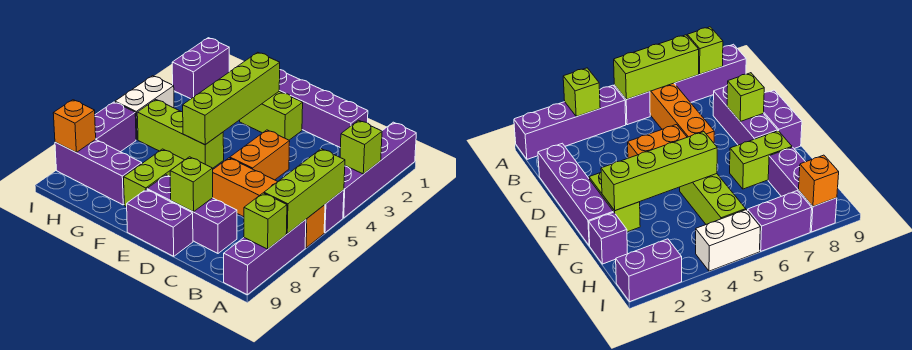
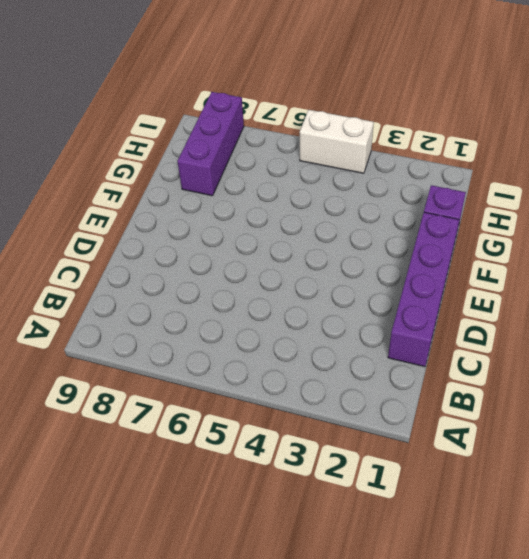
none -> purple 1x4 brick [343,122,416,218]
none -> purple 1x1 brick [324,190,344,233]
none -> orange 1x4 brick [213,158,325,248]

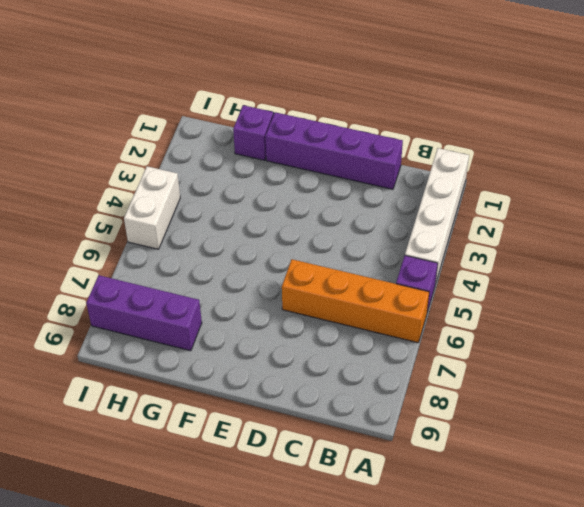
white 1x4 brick [405,148,469,284] -> purple 1x4 brick [343,122,416,218]
none -> purple 1x3 brick [224,220,306,295]
none -> purple 1x3 brick [147,175,237,253]
none -> orange 1x2 brick [230,130,290,180]

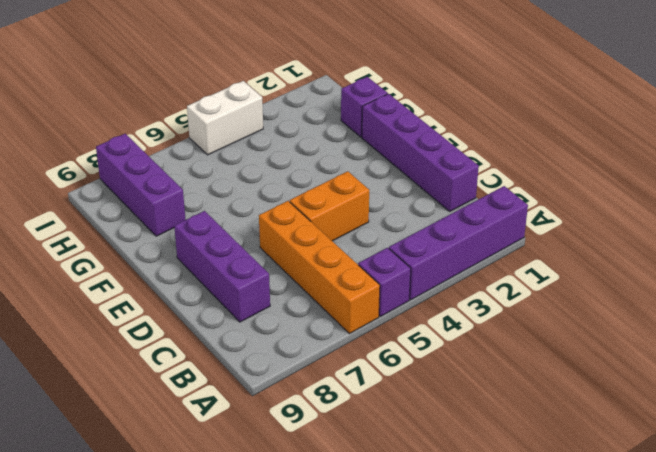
none -> purple 1x3 brick [224,220,306,295]
none -> purple 1x2 brick [127,190,193,256]
none -> lime 1x2 brick [240,91,303,140]

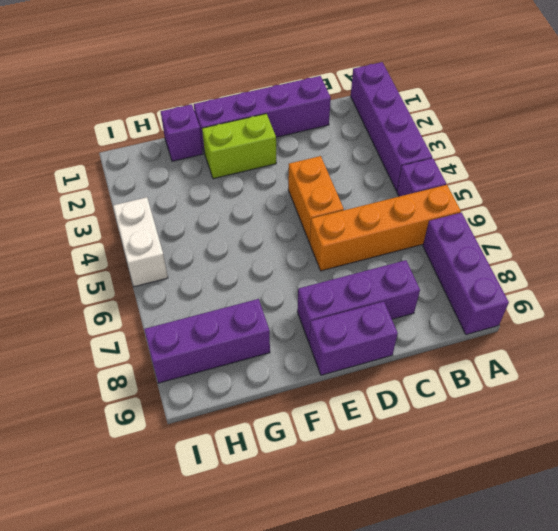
none -> lime 1x3 brick [137,100,224,168]
none -> lime 1x2 brick [124,149,184,207]
none -> purple 1x2 brick [172,38,229,99]

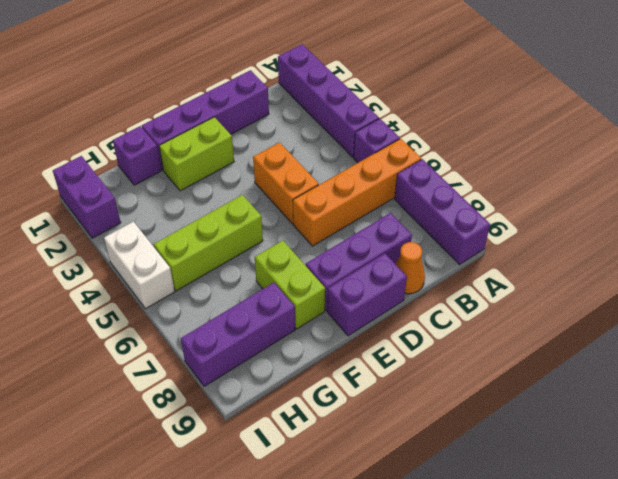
orange 1x1 cone [396,242,425,294] -> none
none -> purple 1x2 brick [95,102,136,152]
none -> lime 1x1 brick [340,120,382,174]
none -> lime 1x3 brick [264,149,345,234]

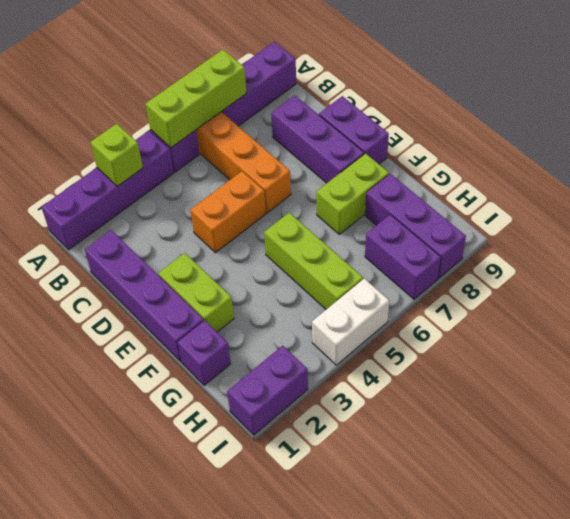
purple 1x2 brick [365,214,441,299] -> purple 1x2 brick turned to [95,102,136,152]
none -> lime 1x1 brick [244,193,287,249]
none -> lime 1x1 brick [170,157,213,212]
none -> lime 1x4 brick [183,52,280,145]

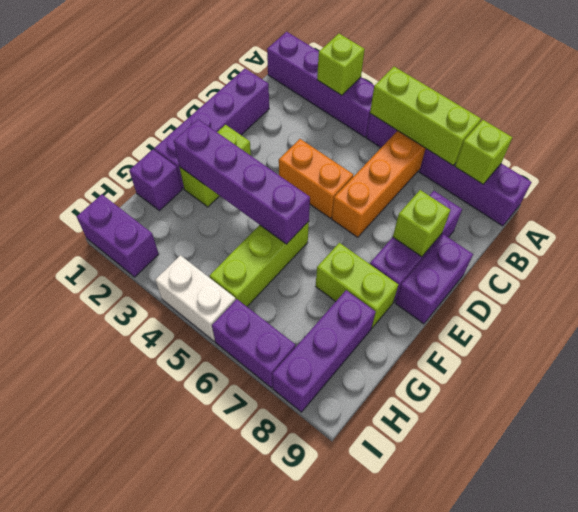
purple 1x4 brick [174,119,310,244] -> lime 1x4 brick [183,52,280,145]
none -> orange 1x1 brick [53,100,96,152]

